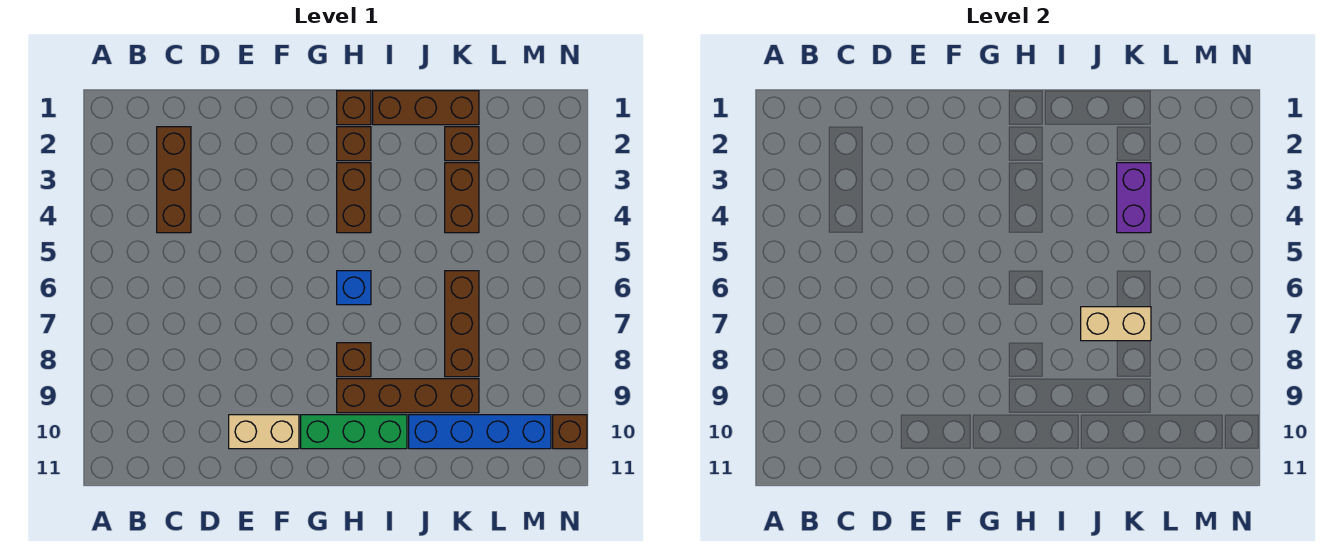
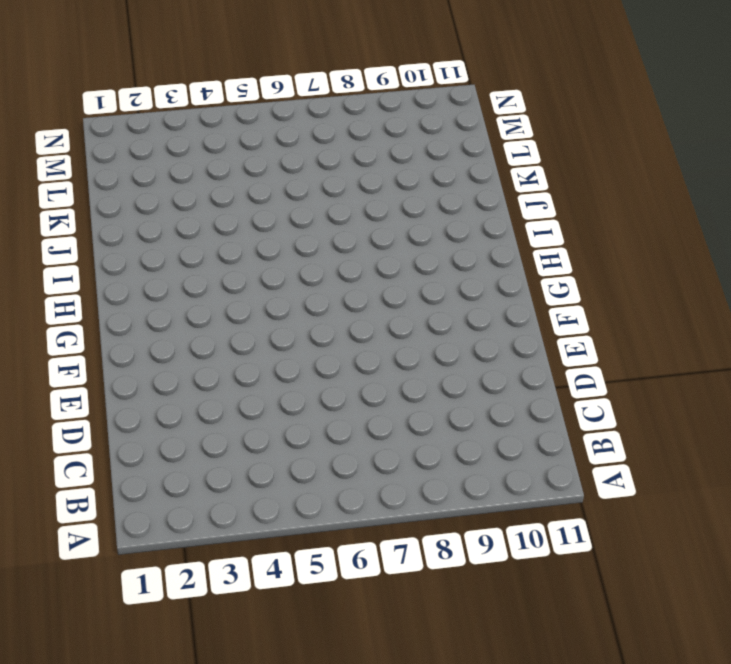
none -> brown 1x3 brick [157,127,191,233]
none -> tan 1x2 brick [229,415,299,449]
none -> green 1x3 brick [301,415,407,449]

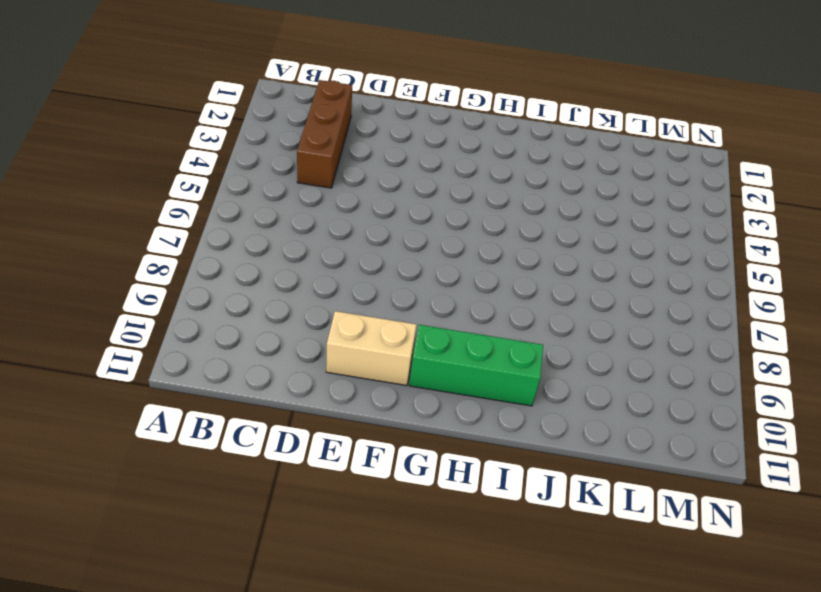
none -> brown 1x1 brick [337,91,371,125]
none -> brown 1x1 brick [337,127,371,161]
none -> brown 1x2 brick [337,163,371,233]

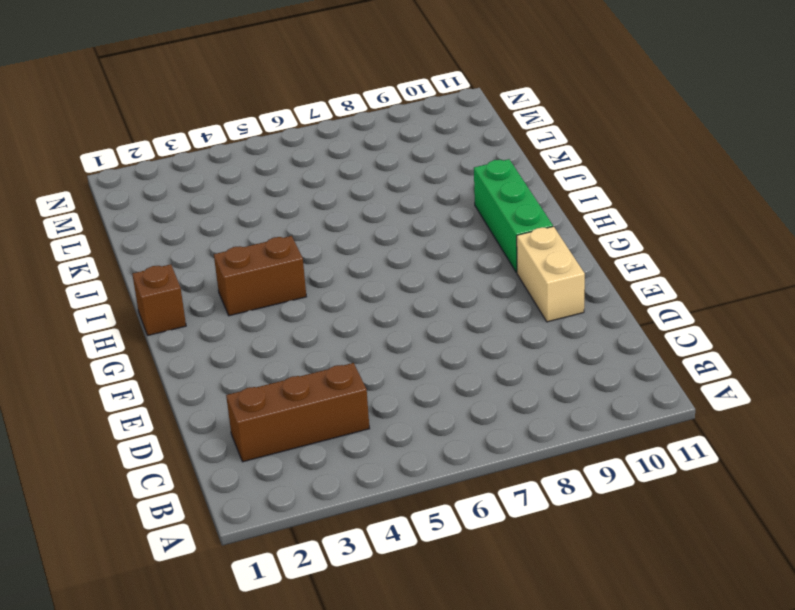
none -> brown 1x1 brick [337,127,371,161]
none -> blue 1x1 brick [337,271,371,305]
none -> brown 1x1 brick [337,343,371,377]

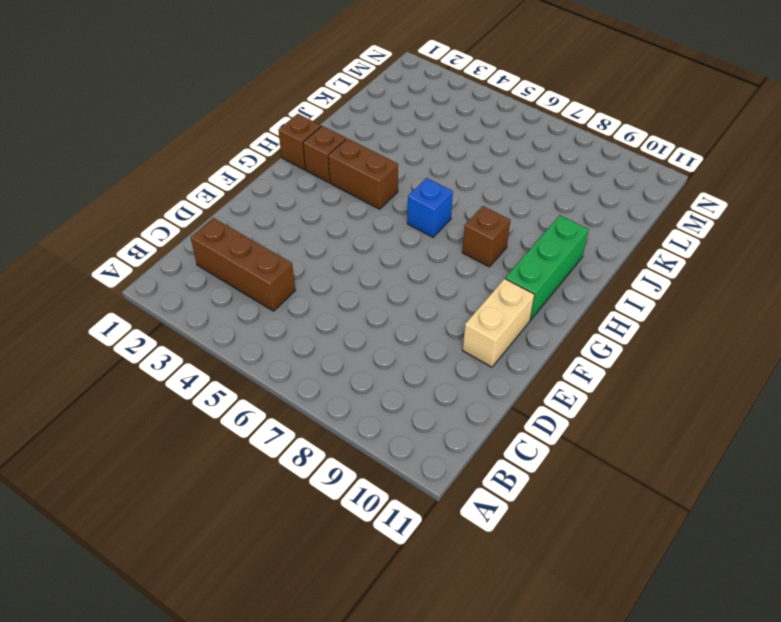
none -> brown 1x4 brick [337,379,479,413]
none -> brown 1x3 brick [373,91,479,125]
none -> blue 1x4 brick [409,415,551,449]

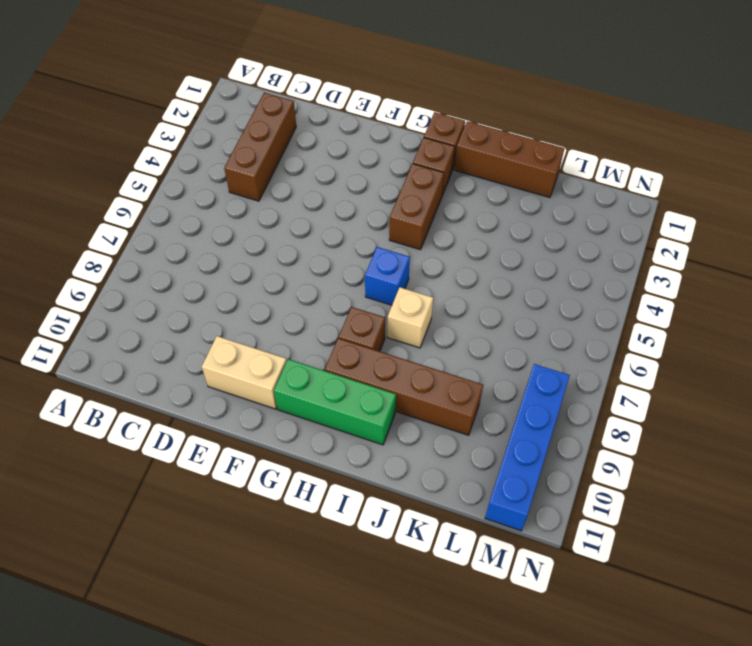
tan 1x1 brick [387,287,433,348] -> none
blue 1x4 brick [485,364,570,531] -> blue 1x4 brick turned to [409,415,551,449]
none -> brown 1x1 brick [445,127,479,161]
none -> brown 1x2 brick [445,163,479,233]
none -> brown 1x3 brick [445,271,479,377]

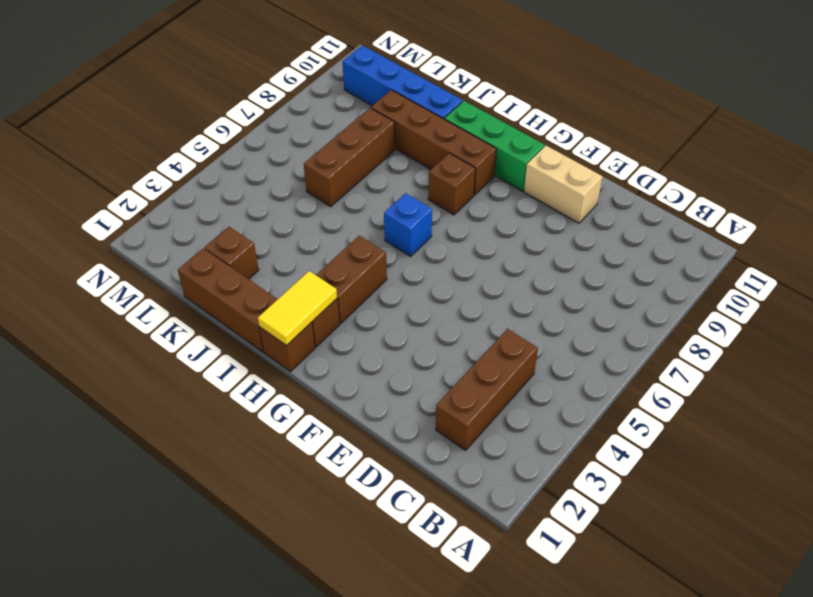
yellow 1x2 tile [258,271,337,346] -> none
none -> brown 1x2 brick [445,163,479,233]
none -> brown 1x1 brick [553,415,587,449]
none -> tan 1x2 brick [1081,307,1151,341]

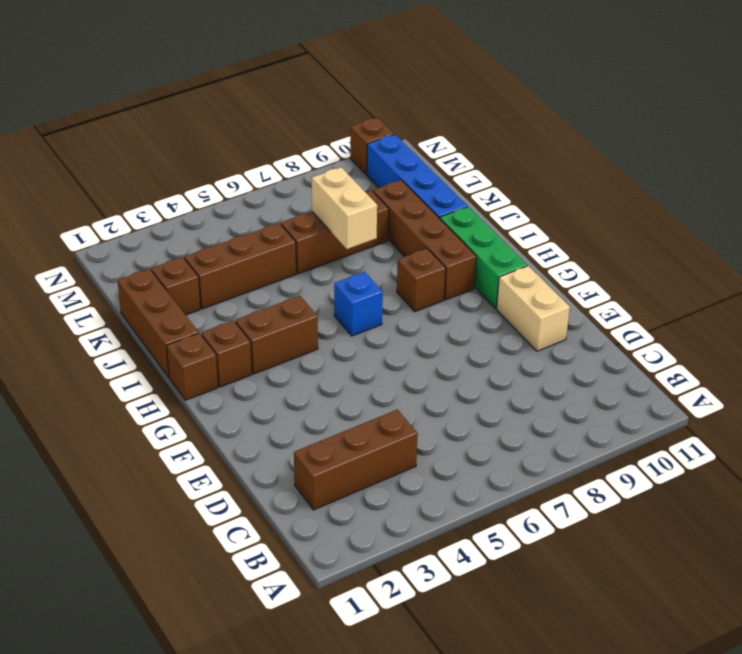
brown 1x3 brick [184,223,296,309] -> brown 1x2 brick [445,163,479,233]
none -> purple 1x2 brick [1117,163,1151,233]

